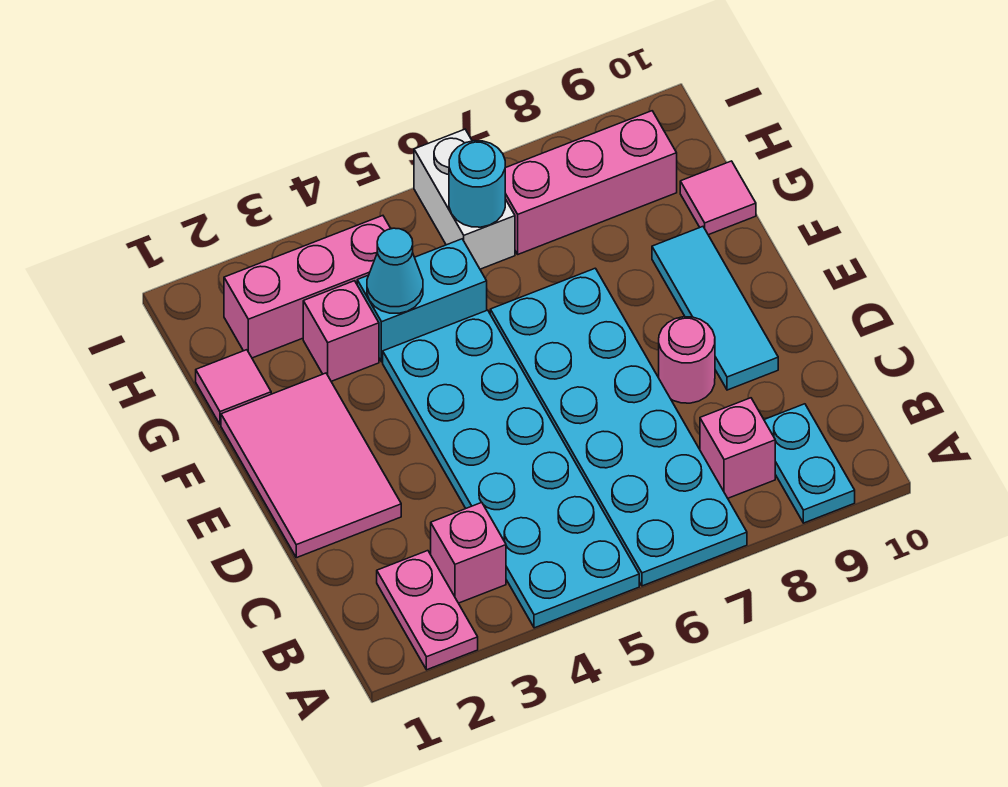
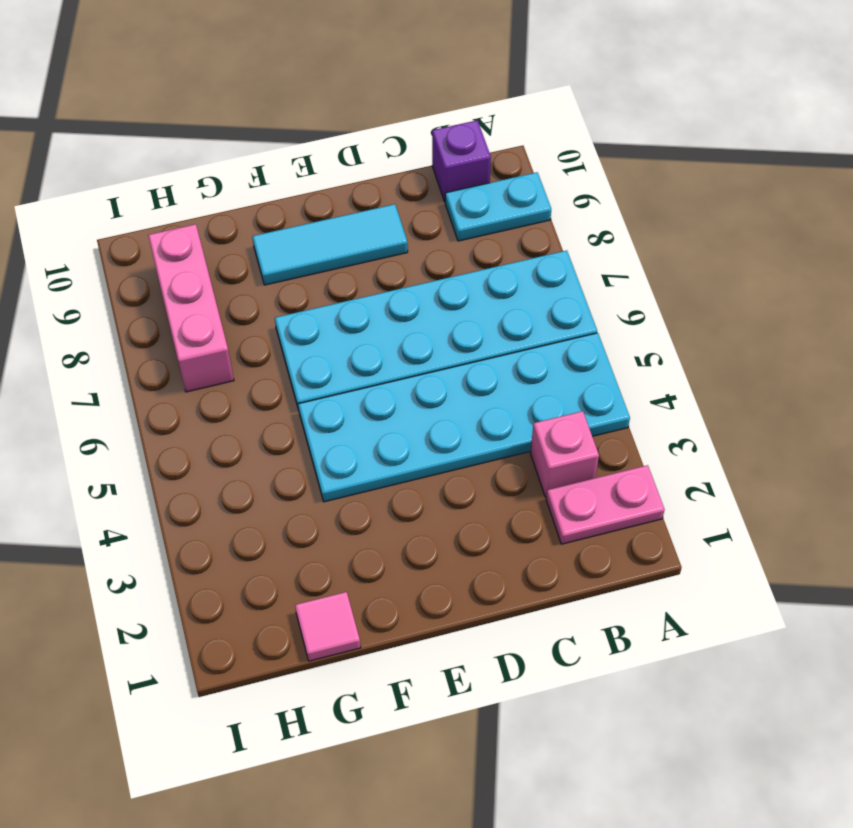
purple 1x1 brick [432,120,491,202] -> none
none -> pink 1x1 brick [700,398,775,498]
none -> pink 2x3 tile [221,373,401,558]
none -> pink 1x1 round brick [659,317,715,403]

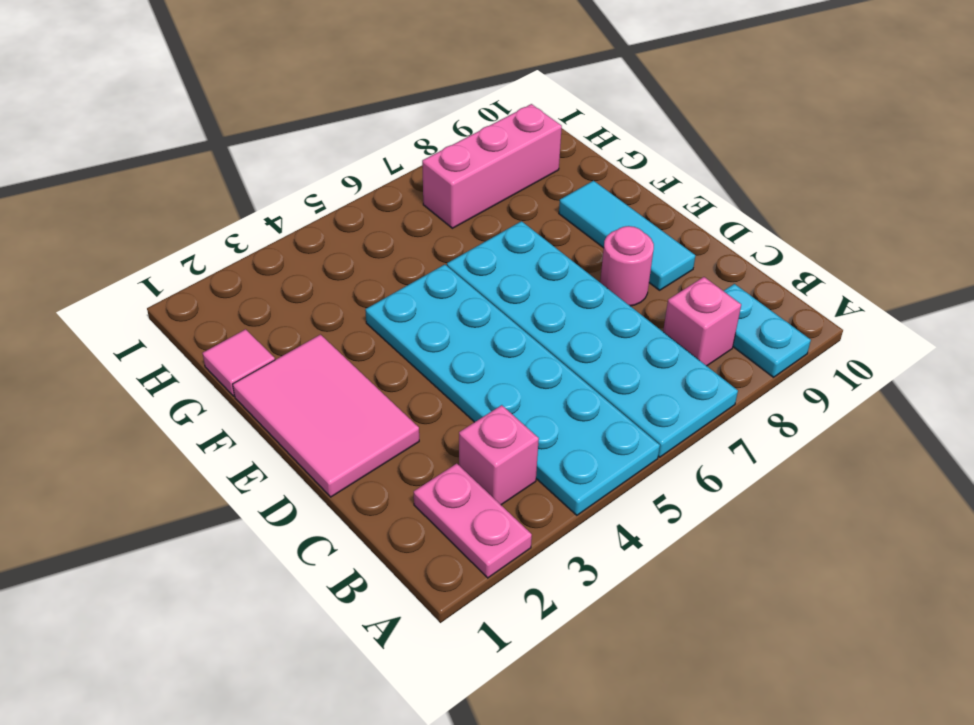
none -> pink 1x1 brick [303,281,379,381]
none -> cyan 1x2 brick [357,239,487,362]
none -> pink 1x1 tile [680,161,756,235]

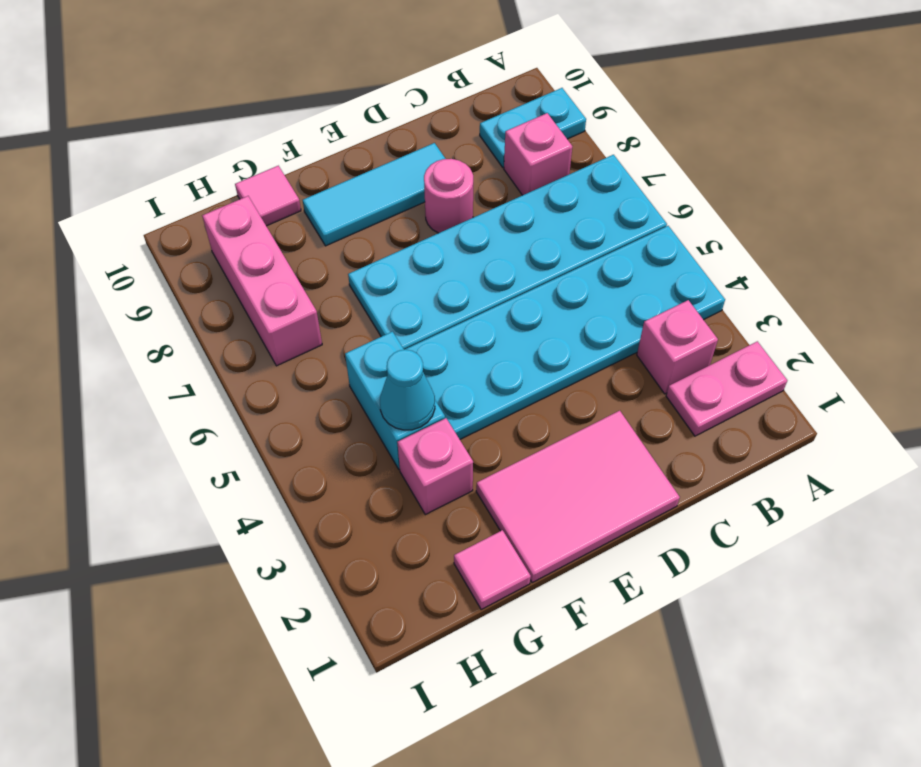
none -> pink 1x3 brick [224,216,391,358]
none -> white 1x2 brick [414,129,515,269]
none -> cyan 1x1 round brick [449,141,505,227]

